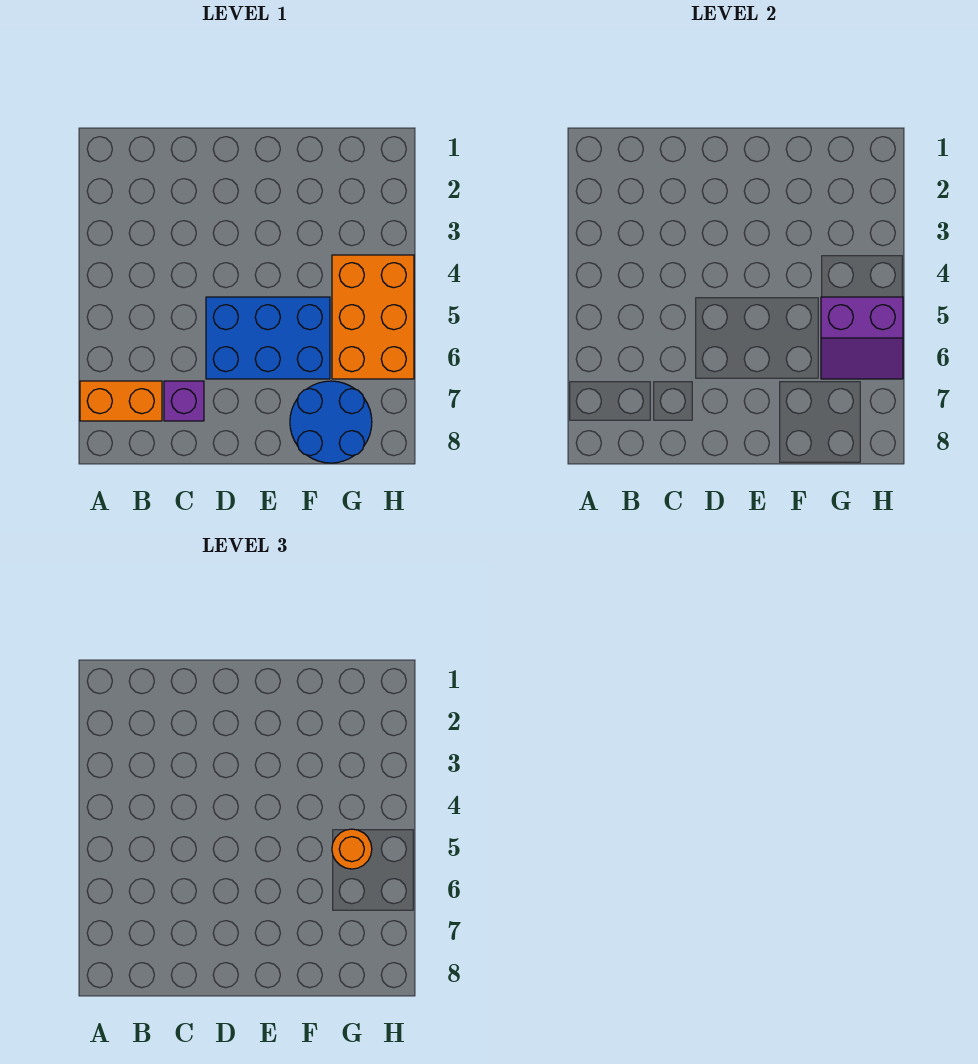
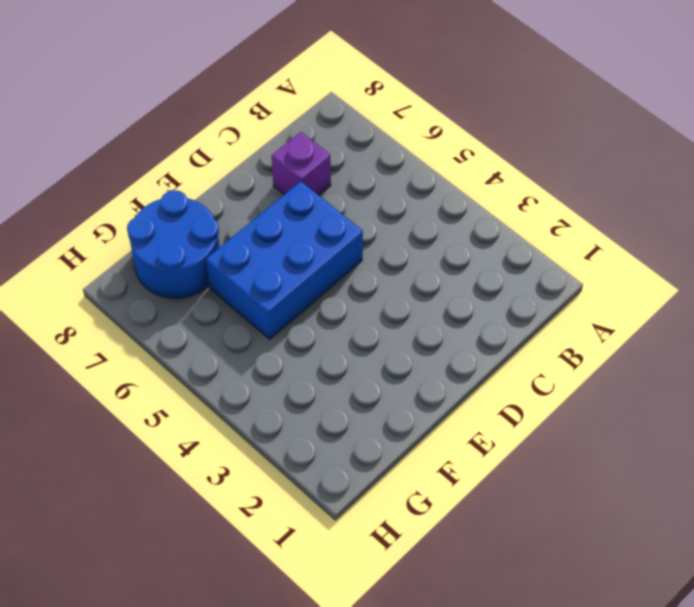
none -> orange 1x2 brick [80,381,162,421]
none -> orange 2x3 brick [332,255,414,379]

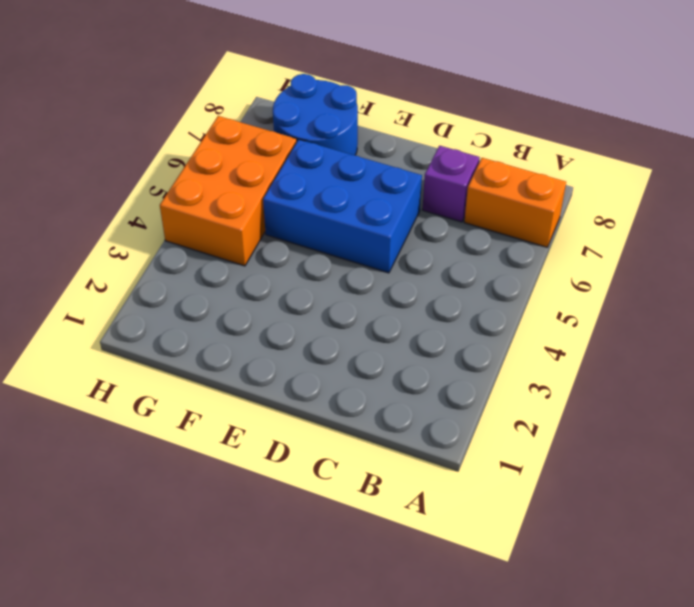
none -> purple 2x2 slope [821,297,903,379]
none -> orange 1x1 round brick [332,829,372,869]

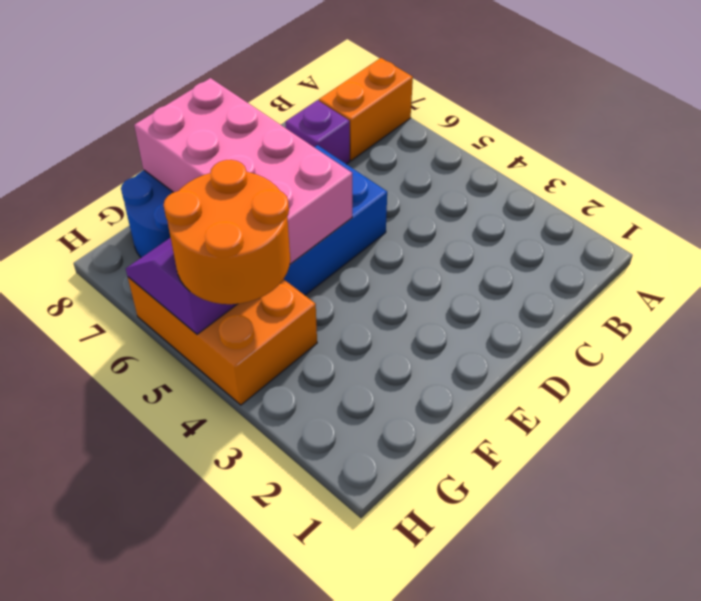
pink 2x4 brick [134,78,352,264] -> none
orange 2x2 round brick [164,160,290,304] -> orange 1x1 round brick [332,829,372,869]

